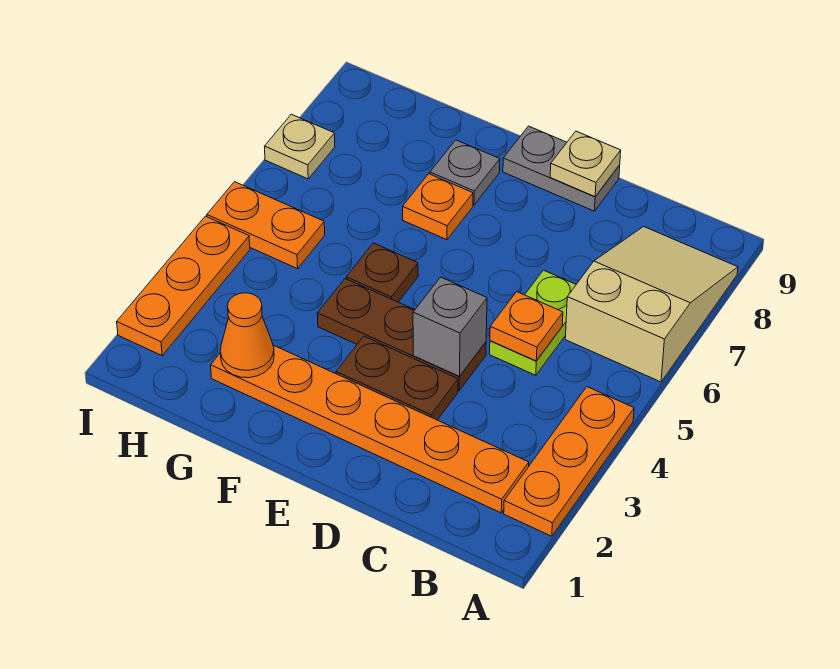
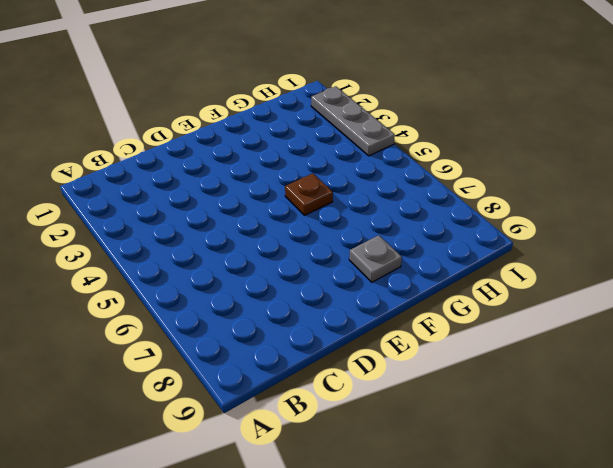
grey 1x3 plate [311,86,395,156] -> orange 1x3 plate [117,216,250,356]
none -> orange 1x3 plate [504,387,634,536]
none -> tan 2x3 slope [565,227,738,382]
none -> orange 1x6 plate [211,345,529,513]

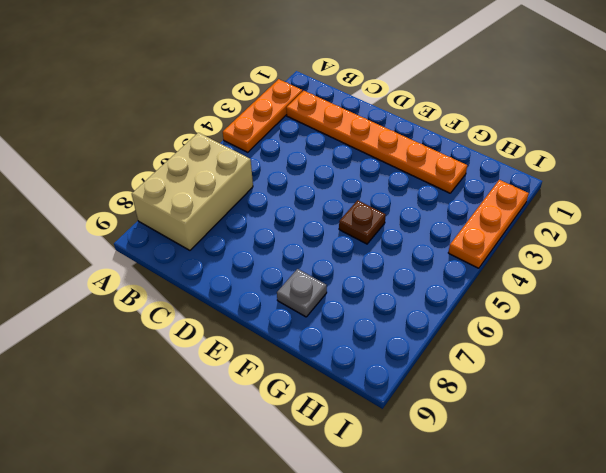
tan 2x3 brick [132,133,253,250] -> tan 2x3 slope [565,227,738,382]
none -> lime 1x2 plate [490,270,576,375]
none -> brown 1x2 plate [336,336,458,420]
none -> brown 1x3 plate [317,279,486,391]

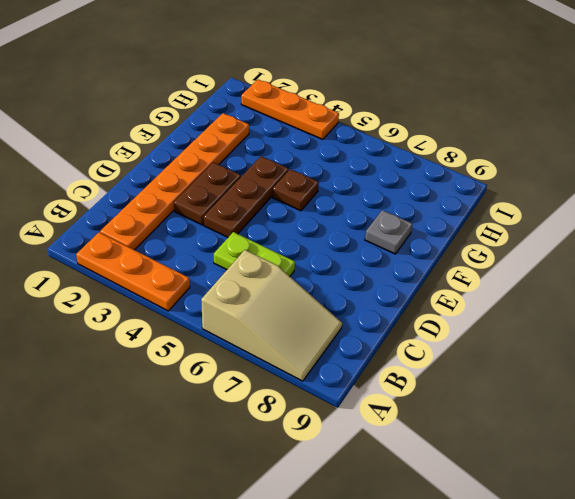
none -> grey 1x2 plate [503,126,620,211]
none -> orange 1x1 plate [403,174,473,240]
none -> orange 1x2 plate [207,182,325,269]

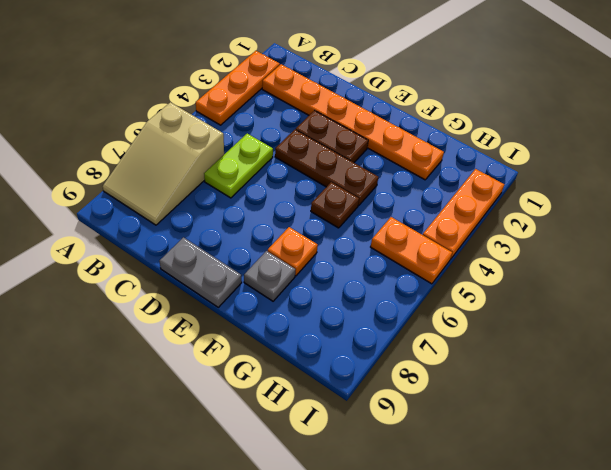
none -> tan 1x1 plate [264,114,335,179]
none -> orange 1x1 plate [490,292,563,361]
none -> grey 1x1 brick [413,277,487,376]

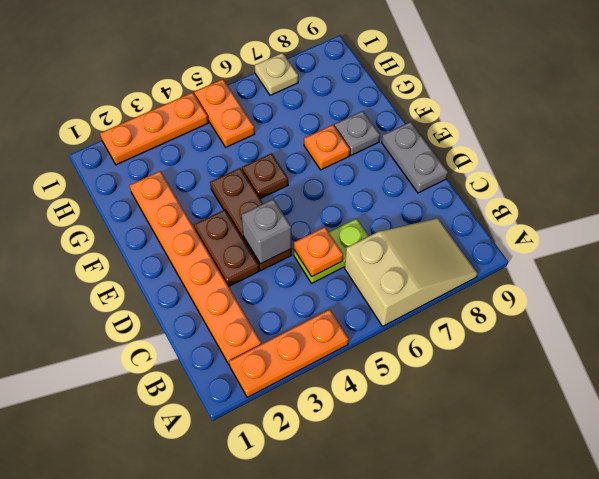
none -> tan 1x1 plate [550,131,621,196]
none -> orange 1x1 cone [220,293,274,378]

